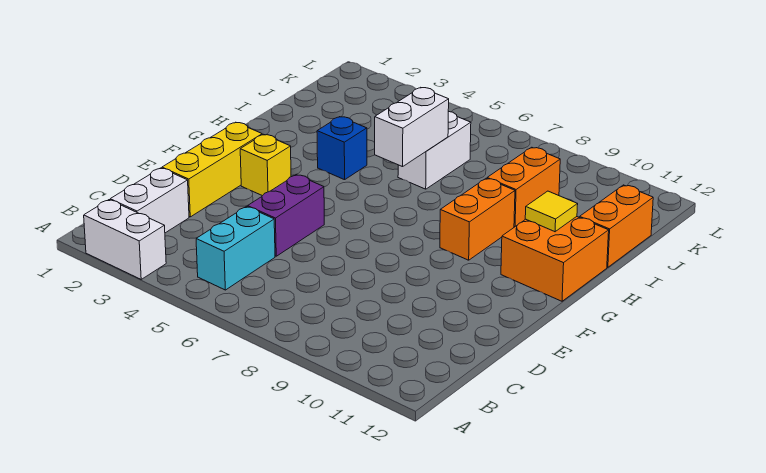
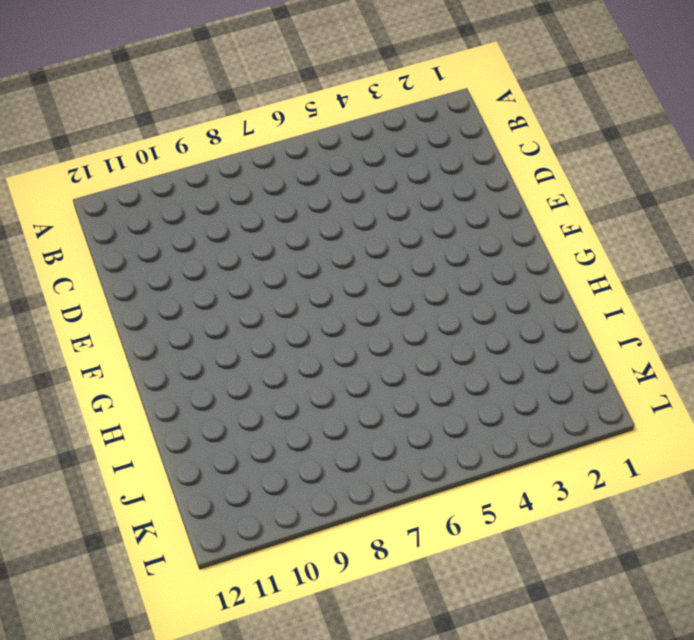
none -> white 1x2 brick [84,200,166,279]
none -> white 1x2 brick [110,168,189,233]
none -> cyan 1x2 brick [196,207,275,290]

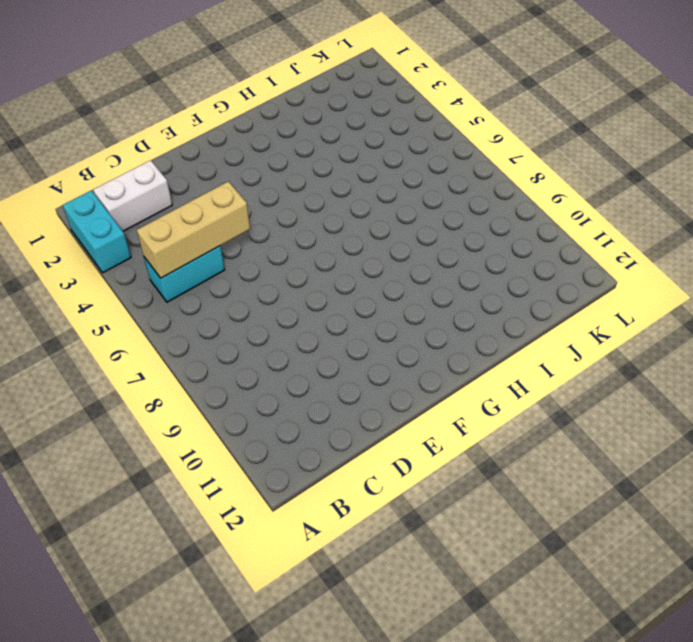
cyan 1x2 brick [63,190,131,273] -> white 1x2 brick [84,200,166,279]
tan 1x3 brick [137,181,250,278] -> none
none -> yellow 1x3 brick [162,122,262,217]
none -> purple 1x2 brick [248,175,324,256]
none -> yellow 1x1 brick [240,134,291,196]

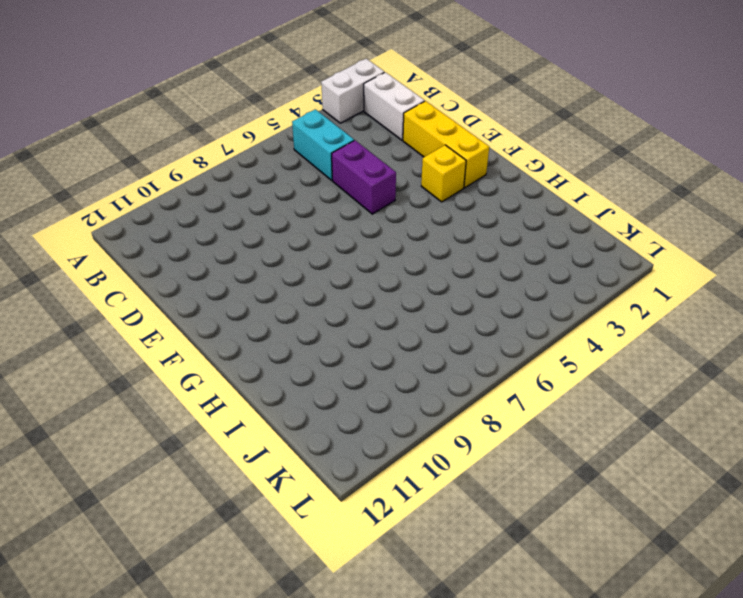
none -> orange 1x2 brick [440,178,515,260]
none -> orange 2x2 brick [501,217,609,301]
none -> blue 1x1 brick [317,117,367,180]

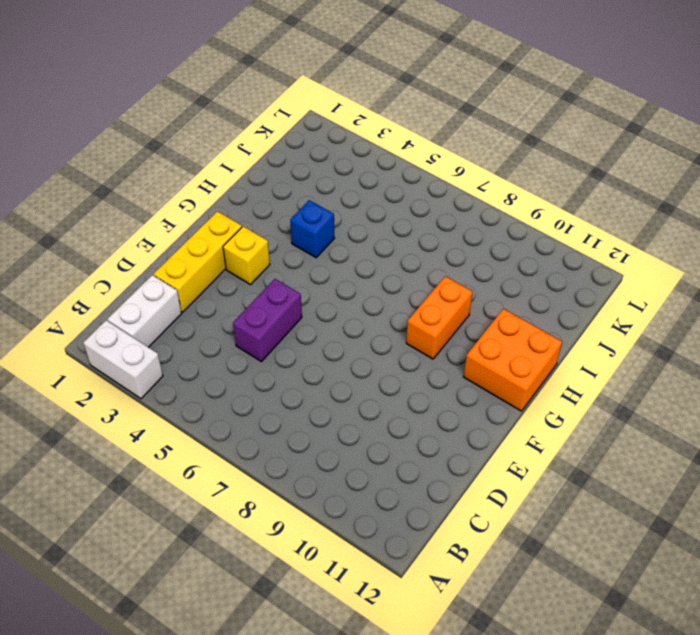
none -> cyan 1x2 brick [196,207,275,290]
none -> white 1x2 brick [398,111,471,189]
none -> orange 1x2 brick [487,147,560,227]

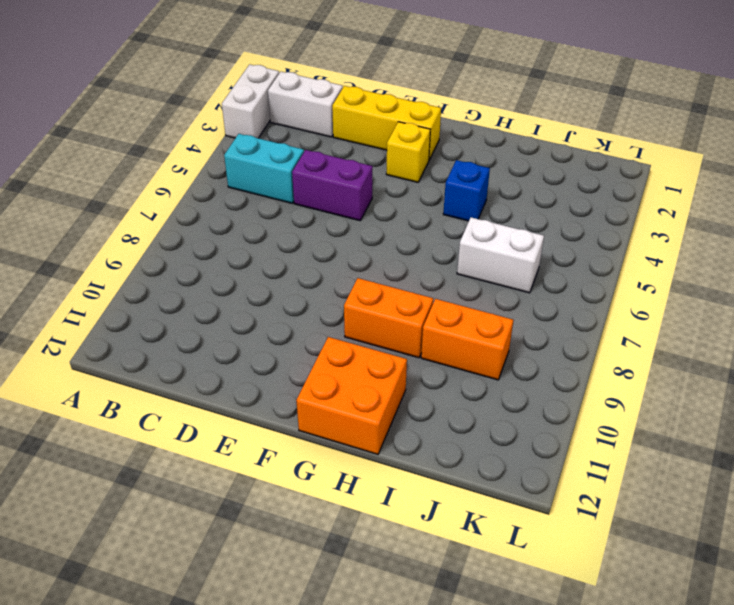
none -> orange 1x2 brick [580,185,653,267]
none -> white 1x2 brick [375,87,449,167]
none -> yellow 1x1 tile [525,191,578,232]

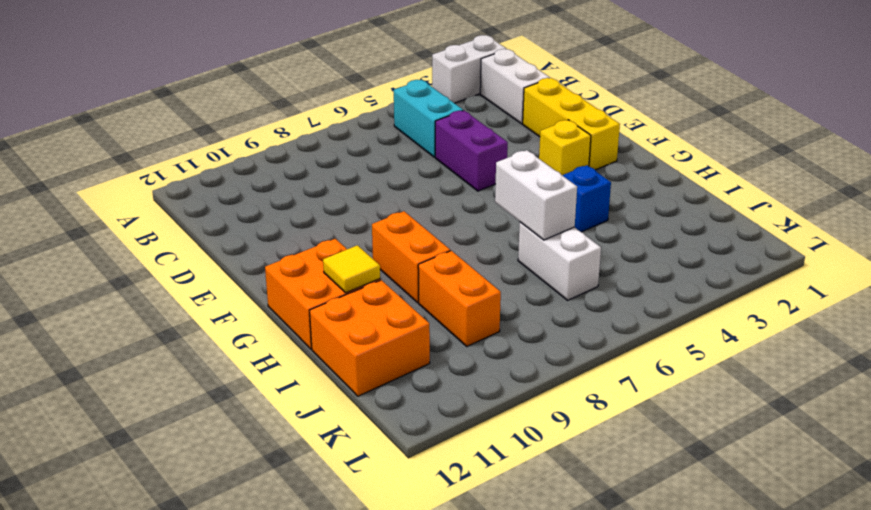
orange 2x2 brick [310,280,430,396] -> orange 1x2 brick [580,185,653,267]

